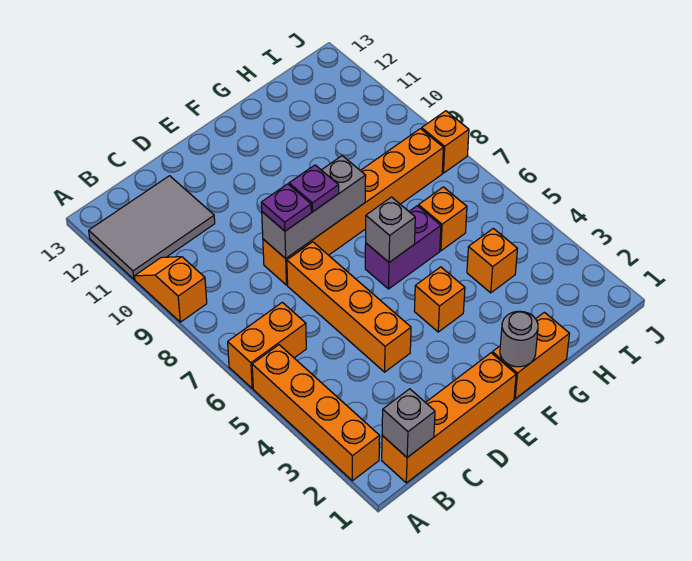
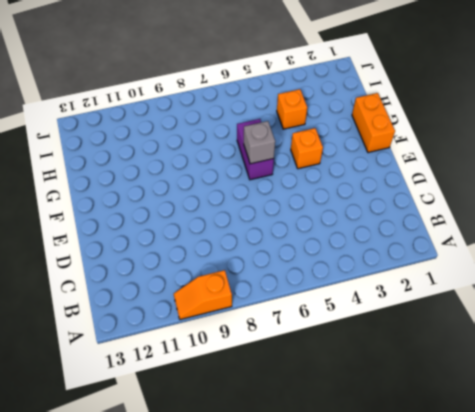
none -> orange 1x4 brick [252,345,380,481]
none -> orange 1x2 brick [228,302,306,388]
none -> grey 2x3 tile [89,176,215,279]

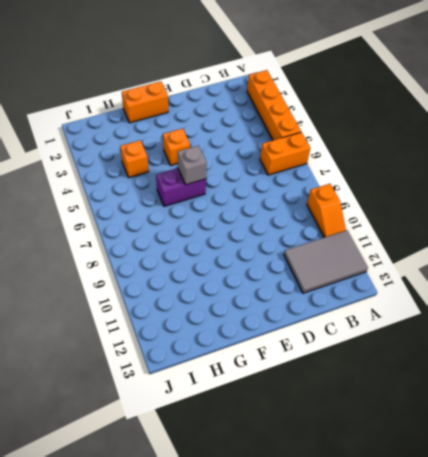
none -> orange 1x4 brick [382,353,516,483]
none -> orange 1x4 brick [287,242,411,372]
none -> orange 1x6 brick [263,129,443,285]

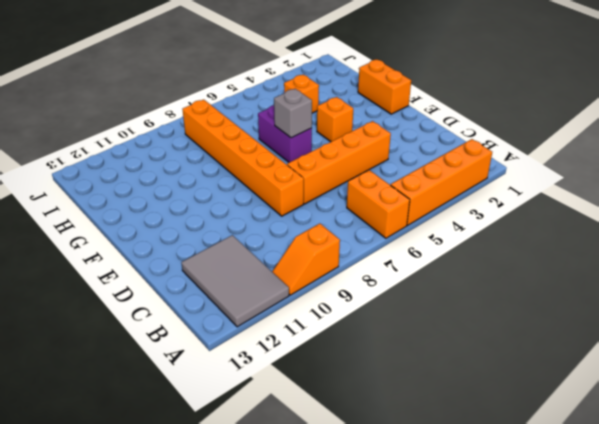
none -> orange 1x4 brick [382,353,516,483]
none -> orange 1x1 brick [418,187,467,251]
none -> orange 1x1 brick [422,111,469,173]

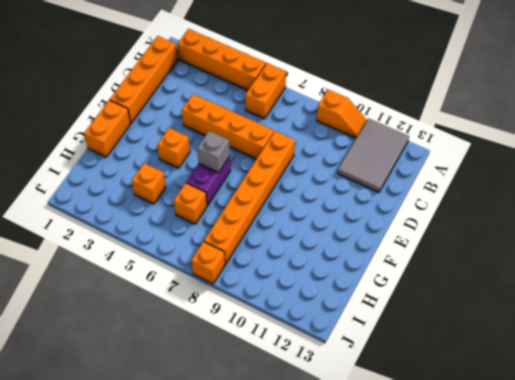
none -> grey 1x1 brick [382,389,435,457]
none -> grey 1x3 brick [262,156,366,259]
none -> grey 1x1 round brick [500,311,538,367]

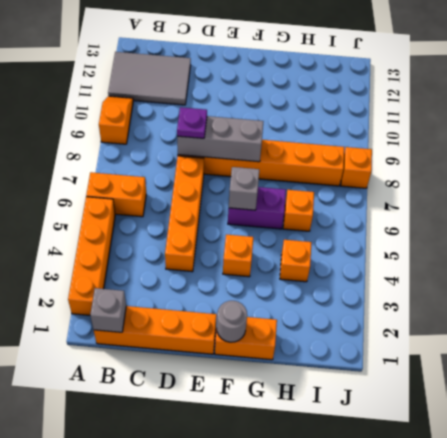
none -> purple 1x1 plate [289,165,339,212]

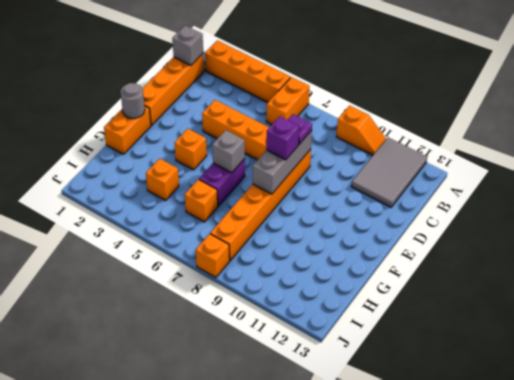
purple 1x1 brick [266,116,299,160] -> purple 1x1 plate [289,165,339,212]

